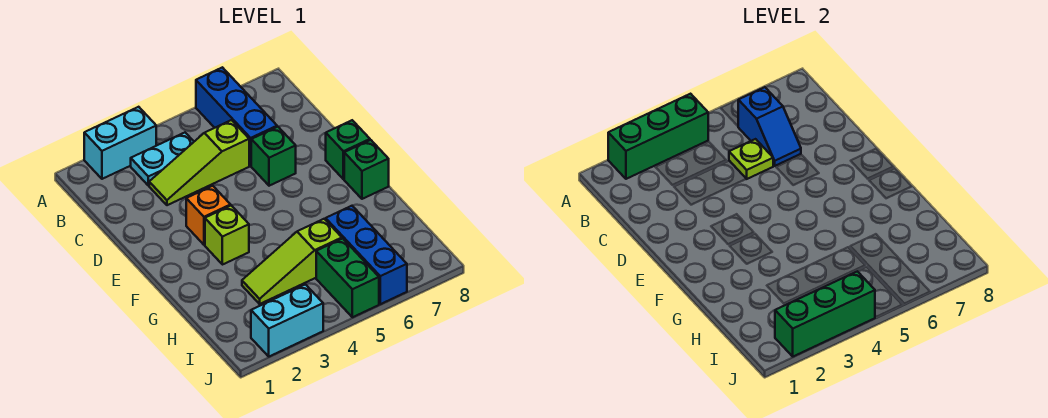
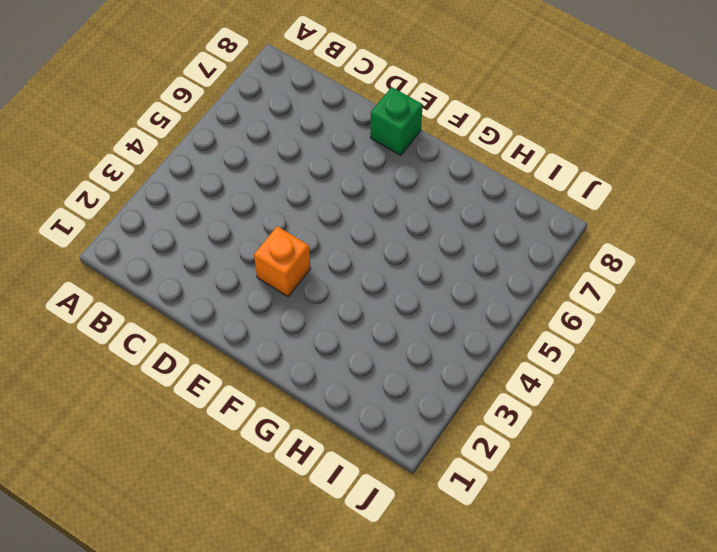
none -> cyan 1x2 brick [84,107,156,179]
none -> blue 1x3 brick [196,67,277,166]
none -> cyan 1x2 plate [131,133,194,186]

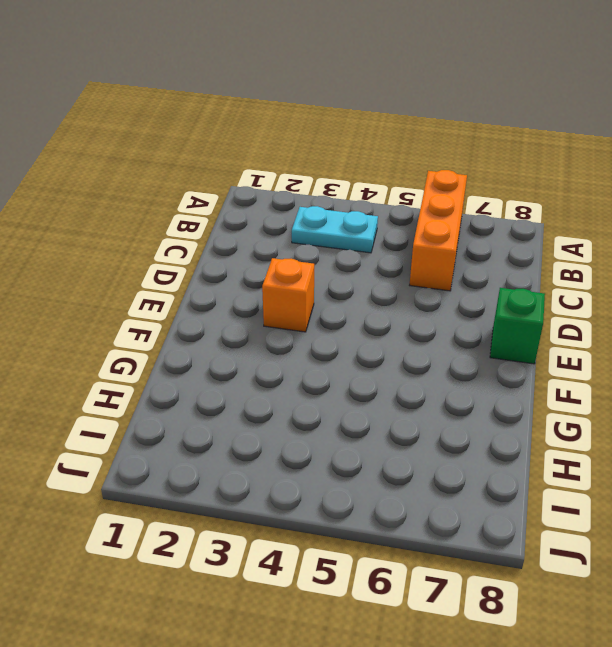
orange 1x3 brick [410,170,467,291] -> blue 1x3 brick [196,67,277,166]
none -> cyan 1x2 brick [84,107,156,179]
none -> lime 1x3 slope [149,120,249,205]
none -> green 1x1 brick [251,127,296,186]

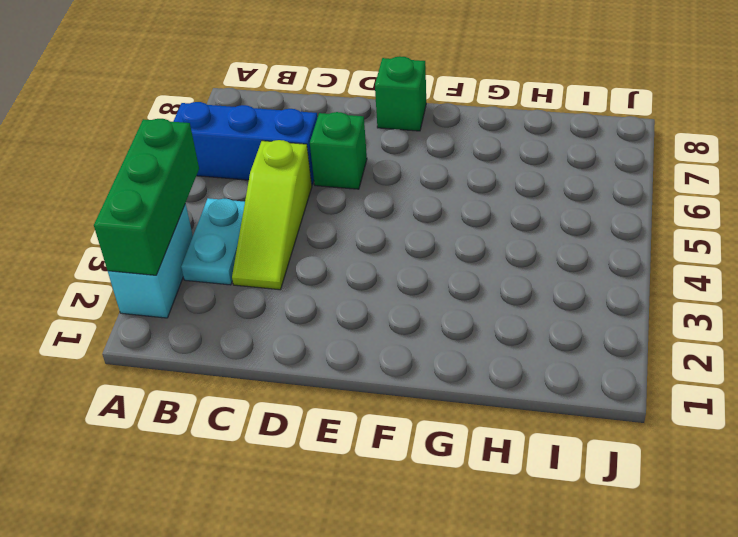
none -> orange 1x1 brick [186,186,231,245]
none -> lime 1x1 brick [205,206,249,265]
none -> green 1x1 brick [344,140,389,199]

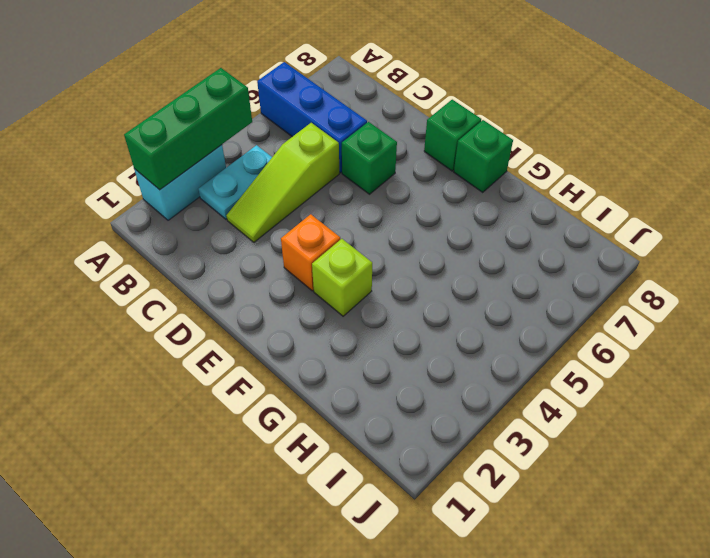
none -> lime 1x3 slope [242,219,342,304]
none -> blue 1x3 brick [326,206,407,304]
none -> green 1x2 brick [316,239,379,317]

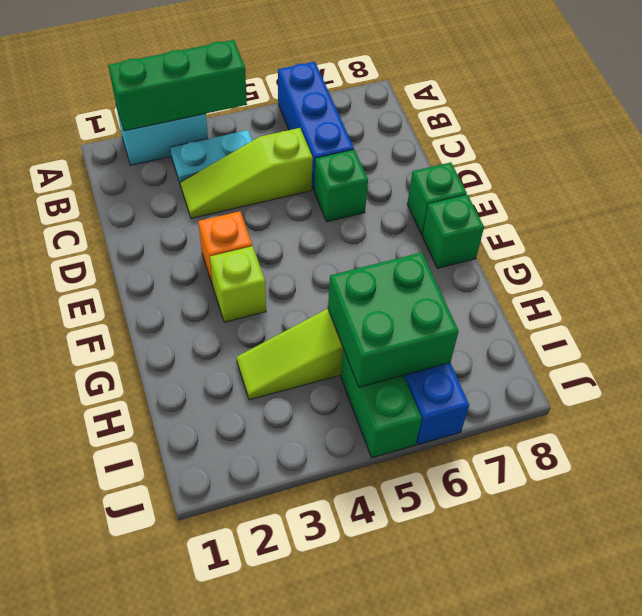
green 2x2 brick [328,252,459,387] -> none
none -> cyan 1x2 brick [251,284,323,356]
none -> blue 1x2 slope [738,87,801,166]
none -> lime 1x1 plate [729,139,773,179]

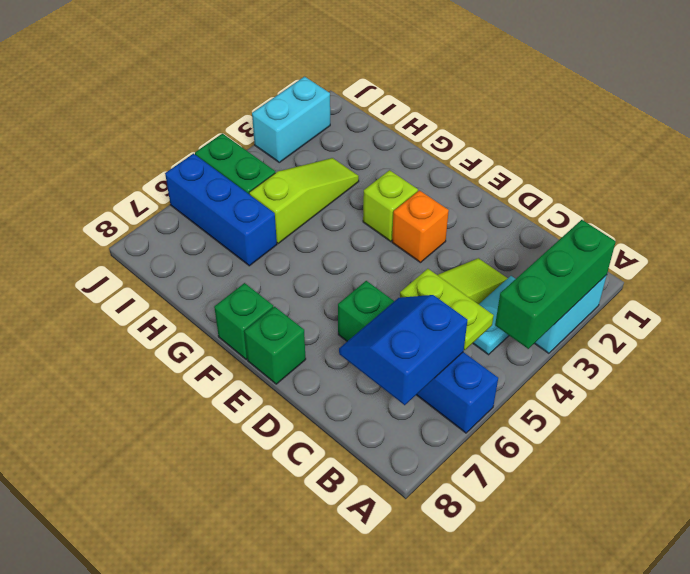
lime 1x2 plate [400,269,494,350] -> lime 1x1 plate [729,139,773,179]
blue 2x2 slope [339,295,468,405] -> blue 1x2 slope [738,87,801,166]
none -> green 1x3 brick [775,271,875,356]

